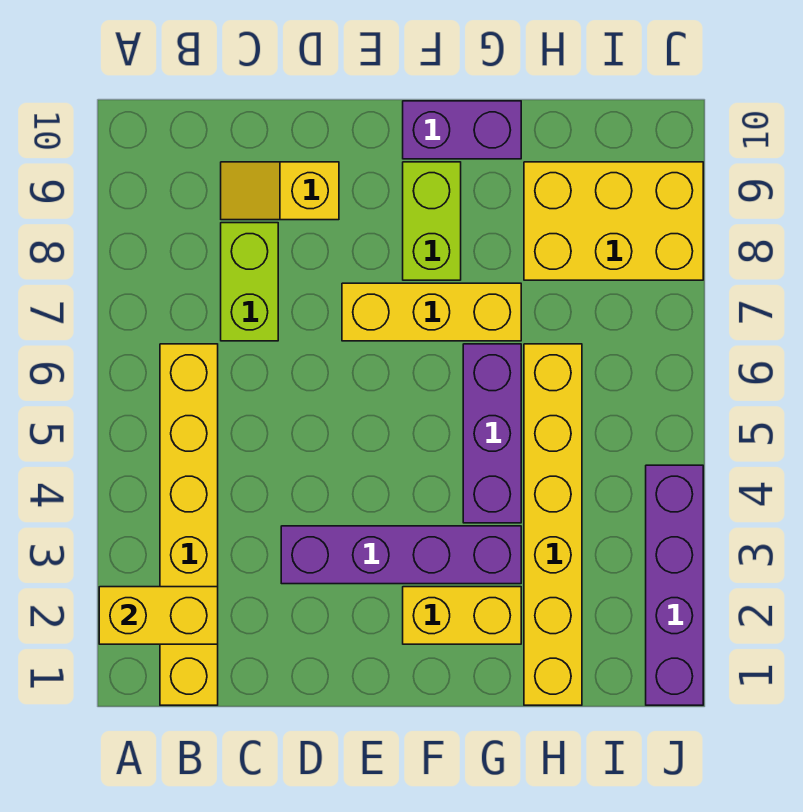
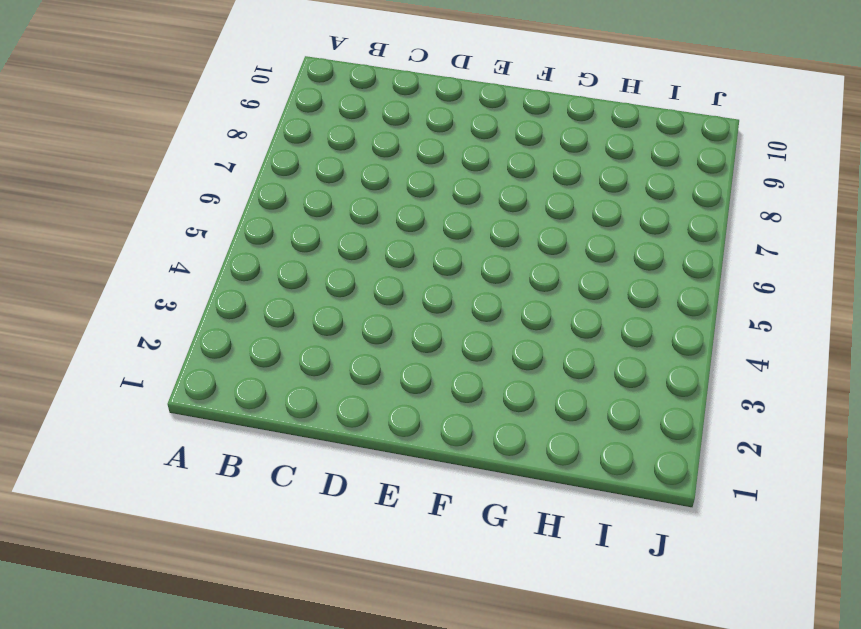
none -> yellow 1x6 brick [160,344,218,705]
none -> lime 1x2 brick [221,223,278,341]
none -> yellow 1x2 slope [221,162,339,220]

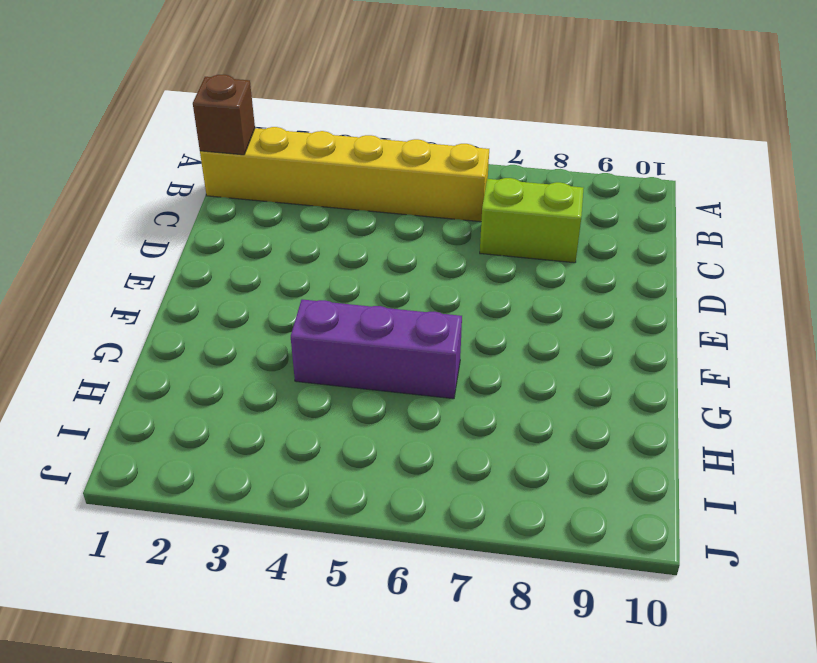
brown 1x1 brick [193,74,255,155] -> none
none -> yellow 1x2 slope [221,162,339,220]
none -> purple 1x4 brick [281,526,521,584]
none -> yellow 1x3 brick [342,283,521,341]

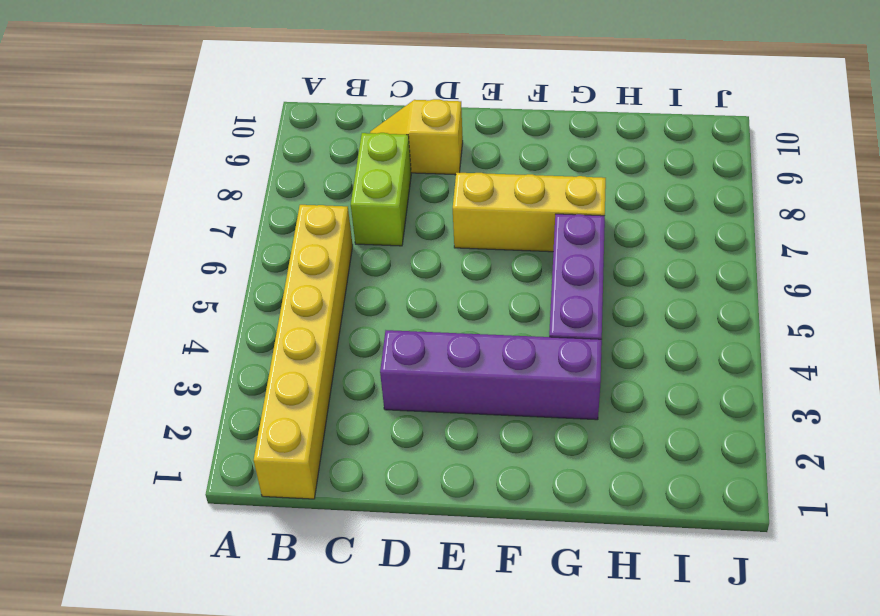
none -> yellow 1x2 brick [403,587,521,644]
none -> lime 1x2 brick [403,162,461,280]
none -> purple 1x2 brick [403,101,521,159]

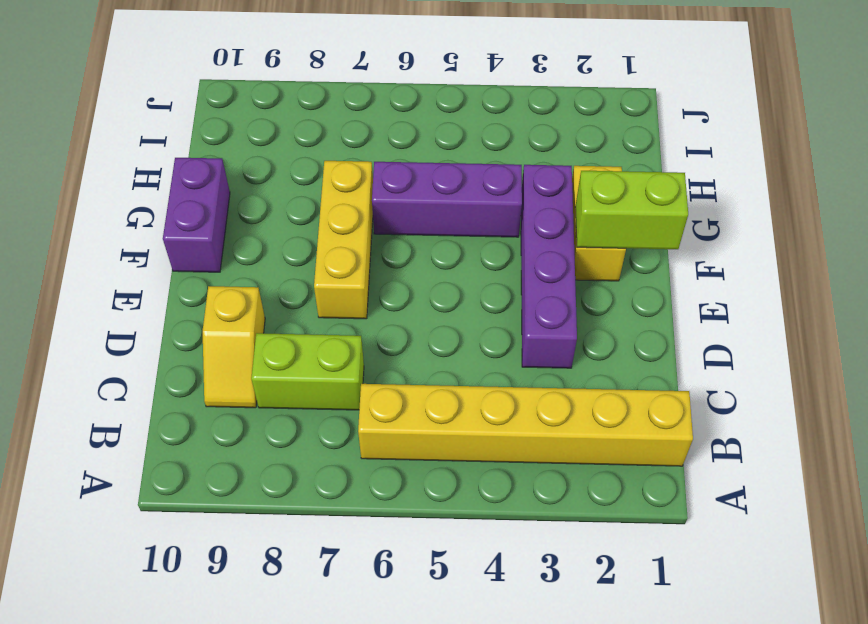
lime 1x2 brick [575,171,688,249] -> lime 1x2 brick moved to [403,162,461,280]
none -> yellow 1x6 brick [524,344,582,705]
none -> yellow 2x3 brick [524,162,703,280]
none -> purple 1x4 brick [646,465,703,705]

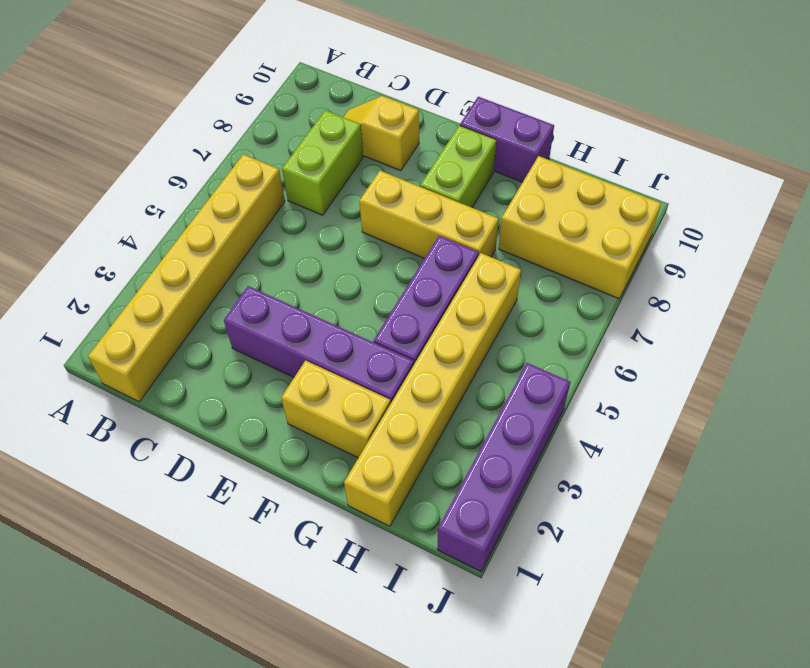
none -> yellow 1x2 brick [99,587,218,644]

